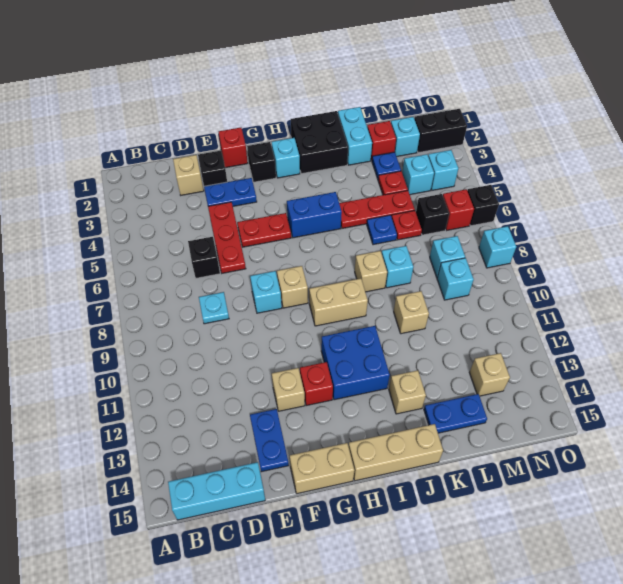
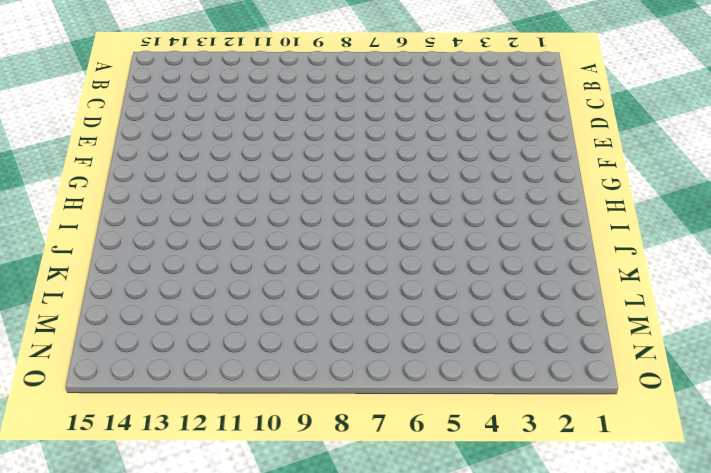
none -> cyan 1x3 brick [168,462,265,520]
none -> tan 1x1 brick [173,155,204,195]
none -> black 1x1 brick [188,237,220,278]
none -> cyan 1x1 plate [199,292,229,324]

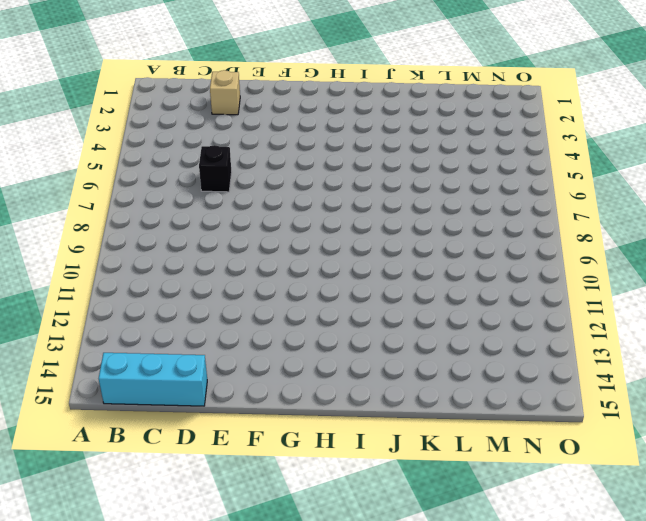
none -> cyan 1x1 plate [199,292,229,324]
none -> black 1x1 brick [198,151,227,186]
none -> blue 1x2 plate [204,178,257,206]
none -> red 1x3 plate [208,202,246,273]

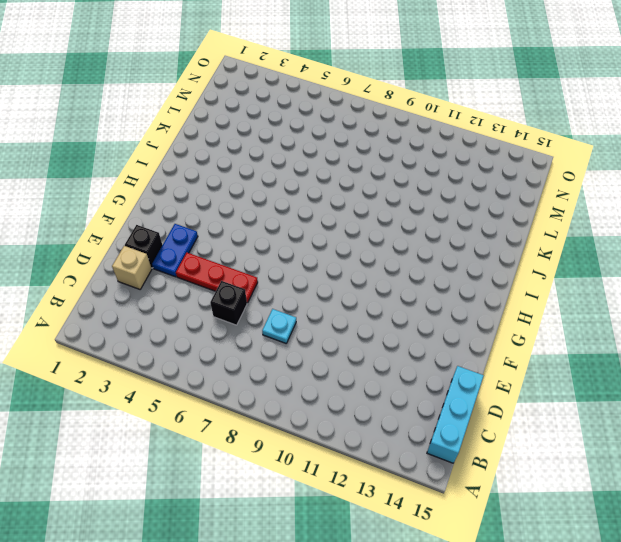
none -> blue 1x2 plate [250,409,289,472]
none -> red 1x1 brick [219,128,248,168]
none -> red 1x2 plate [237,213,291,247]
none -> cyan 1x1 brick [250,271,282,313]

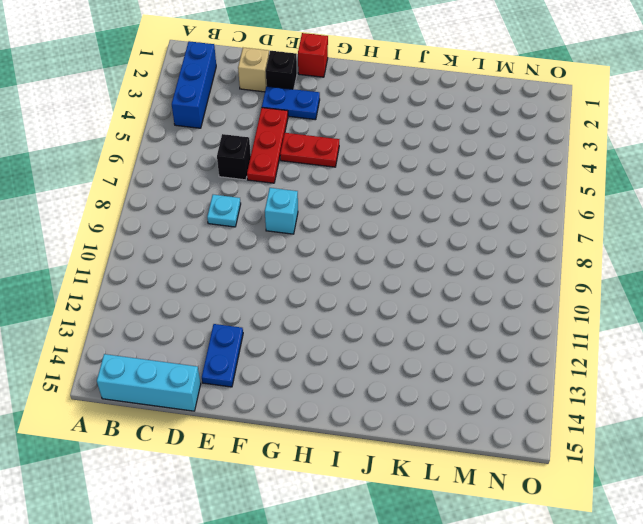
blue 1x3 brick [172,41,216,128] -> none
none -> tan 1x1 brick [272,368,305,411]
none -> tan 1x2 brick [290,443,354,494]
none -> black 1x1 brick [247,142,276,182]
none -> tan 1x1 brick [277,266,308,308]

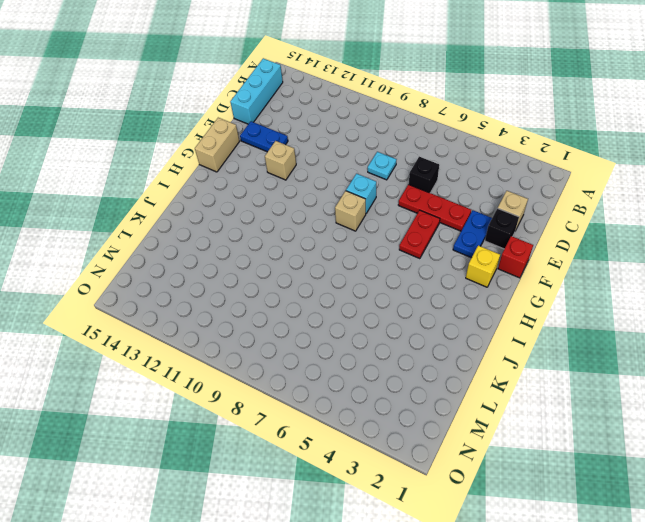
yellow 1x1 brick [466,245,500,287] -> black 1x1 brick [247,142,276,182]
none -> red 1x1 brick [300,362,333,406]
none -> cyan 1x1 brick [272,138,300,178]
none -> blue 1x2 brick [287,192,342,238]
none -> tan 1x2 brick [309,278,368,326]

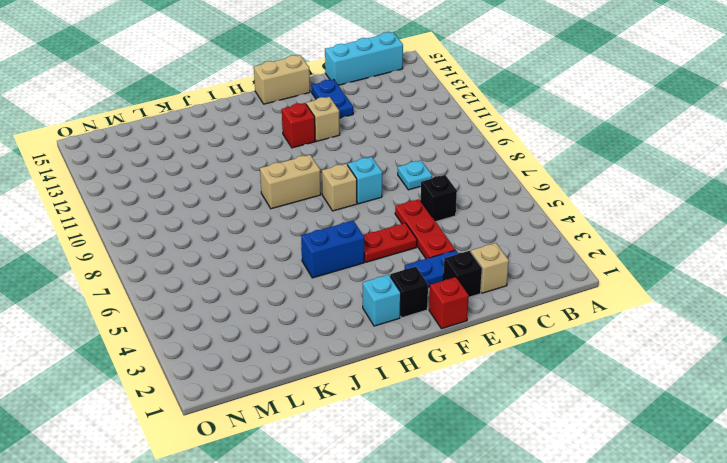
none -> blue 2x2 brick [321,326,390,400]
none -> tan 1x3 brick [348,424,443,481]
none -> black 2x2 brick [291,111,348,174]
none -> red 1x3 plate [339,191,415,228]

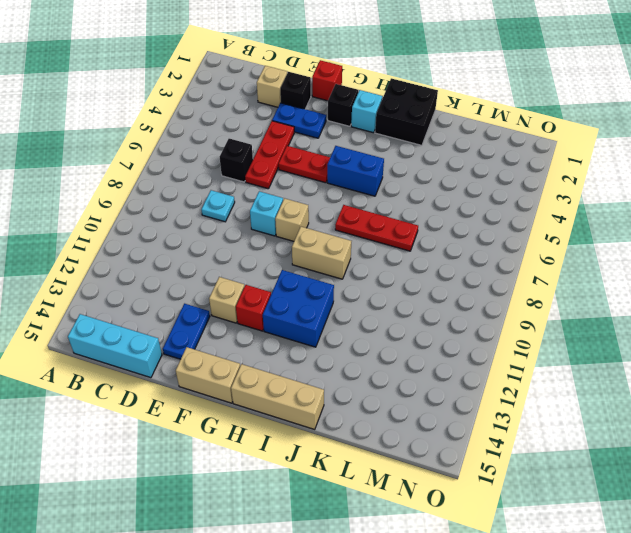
red 1x3 plate [335,205,418,251] -> red 1x3 plate moved to [339,191,415,228]
none -> tan 1x1 brick [355,251,387,292]
none -> tan 1x1 brick [389,370,426,414]
none -> cyan 1x2 brick [338,107,372,165]
none -> blue 1x1 plate [367,215,397,245]

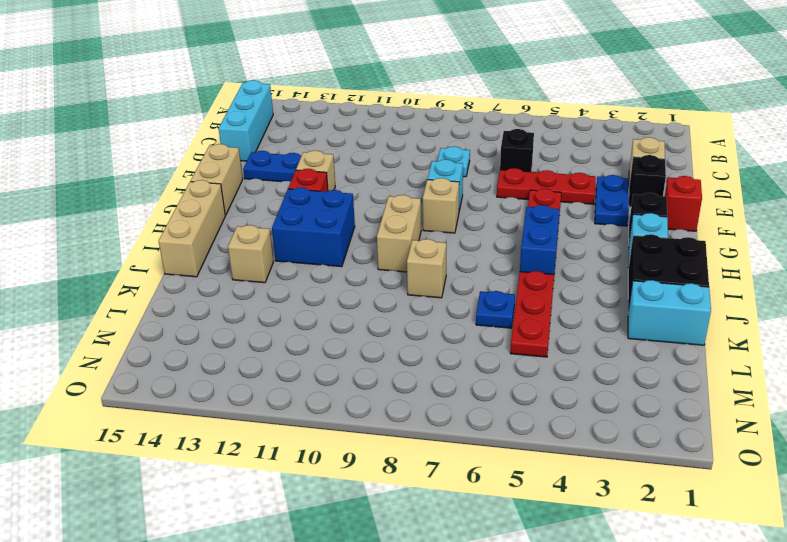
none -> cyan 1x1 brick [382,246,413,288]
none -> tan 1x1 brick [394,291,429,334]
none -> blue 1x2 plate [424,394,487,433]
none -> red 1x1 brick [367,121,396,160]

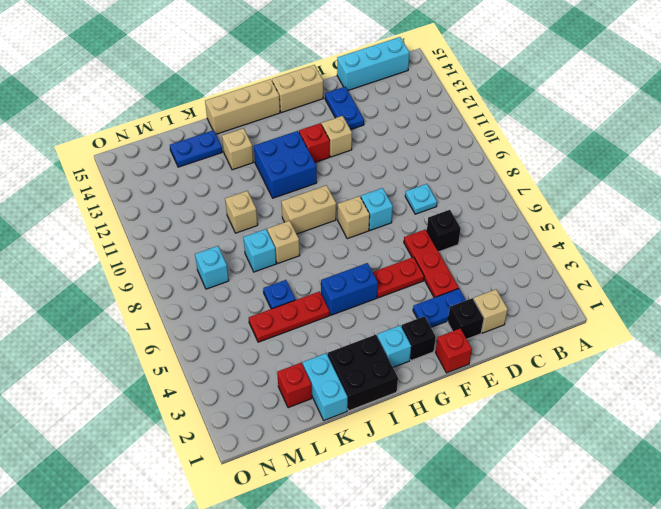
none -> blue 1x1 plate [372,152,401,179]
none -> red 1x1 plate [378,171,408,195]
none -> red 1x1 plate [392,211,422,240]
none -> cyan 1x1 brick [391,117,420,157]

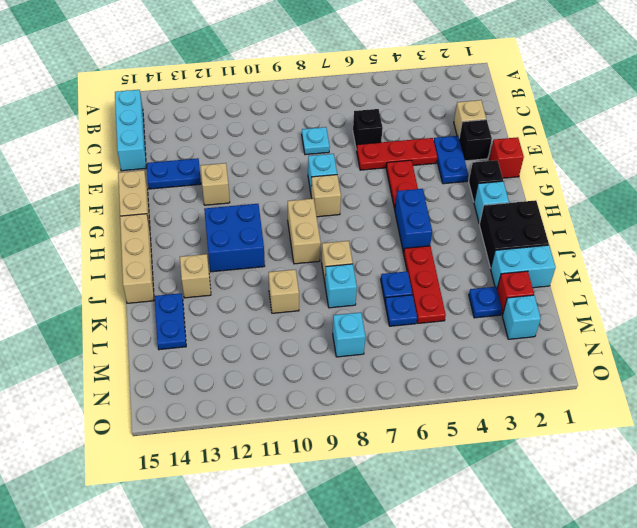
blue 1x1 plate [385,295,417,326] -> red 1x1 plate [392,211,422,240]
none -> red 1x1 brick [300,362,333,406]
none -> red 1x1 plate [378,171,408,195]
none -> cyan 1x1 brick [402,154,434,195]
none -> black 1x1 brick [416,194,449,235]

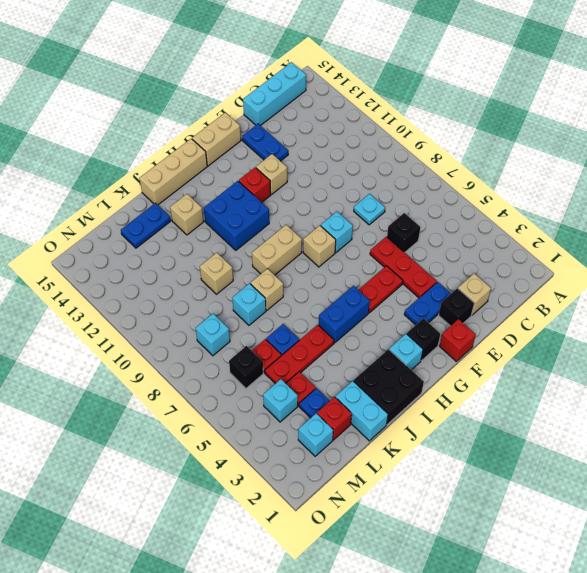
none -> cyan 1x1 brick [437,258,474,300]
none -> tan 1x1 brick [470,353,510,396]
none -> black 1x2 brick [414,109,467,153]
none -> cyan 1x1 brick [428,150,458,190]

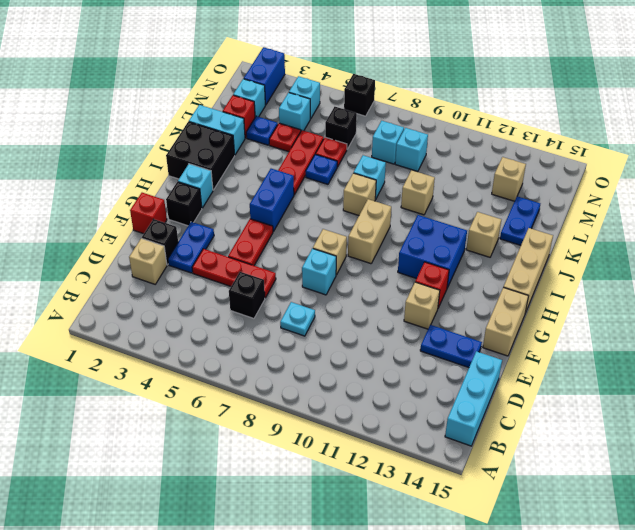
blue 1x2 brick [244,47,285,105] -> black 1x2 brick [414,109,467,153]
none -> red 1x1 brick [443,189,474,230]
none -> cyan 1x1 brick [479,226,516,268]

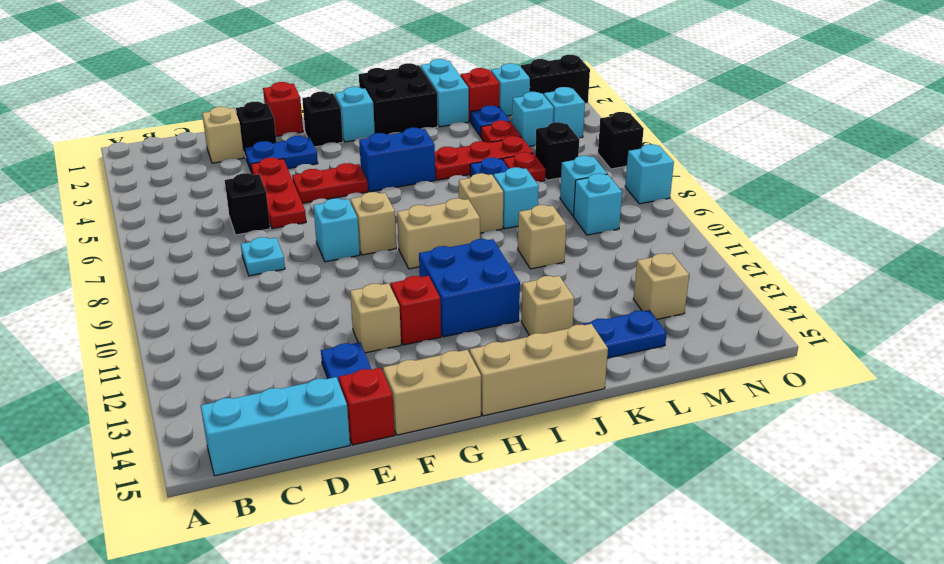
red 1x1 brick [339,368,395,445] -> red 1x1 brick moved to [443,189,474,230]

